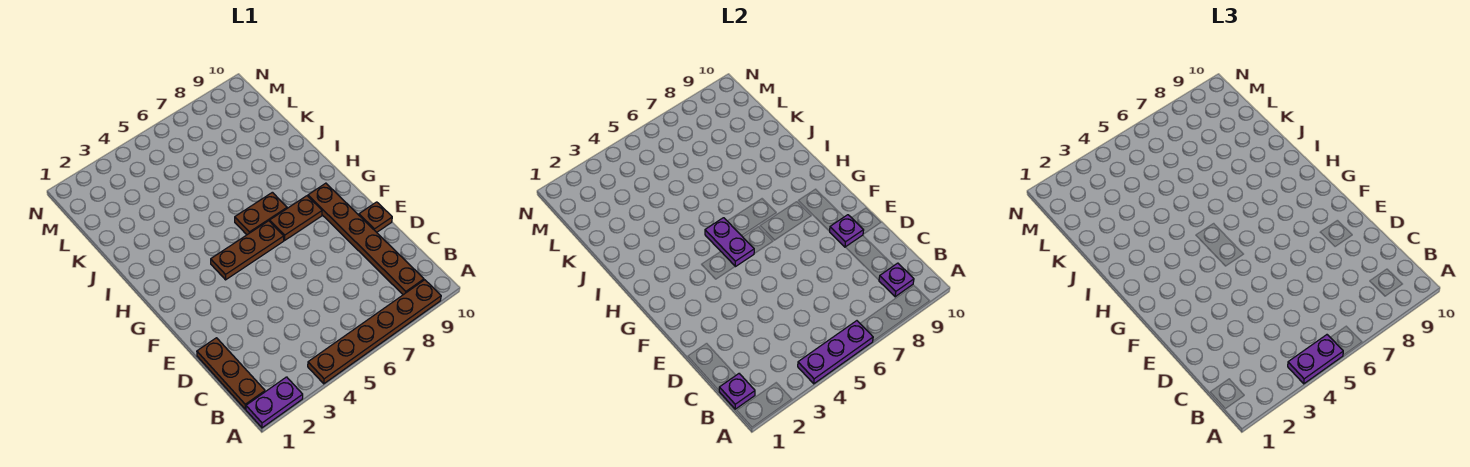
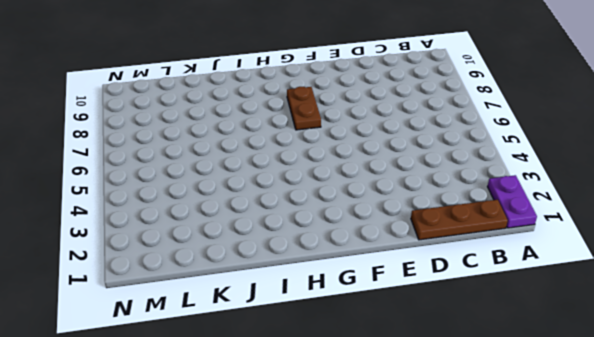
none -> brown 1x6 plate [308,280,441,384]
none -> brown 1x6 plate [308,183,424,295]
none -> brown 1x1 plate [359,202,392,232]

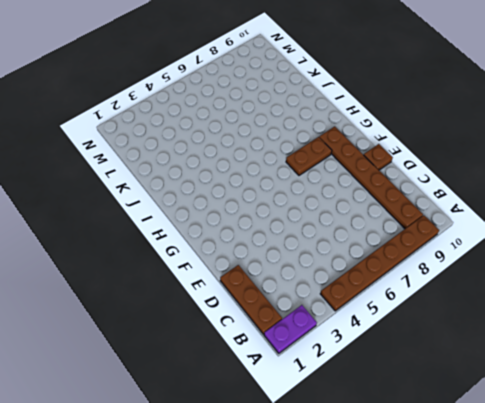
none -> brown 1x3 plate [211,221,284,280]
none -> brown 1x2 plate [235,192,287,235]
none -> purple 1x3 plate [798,321,873,384]

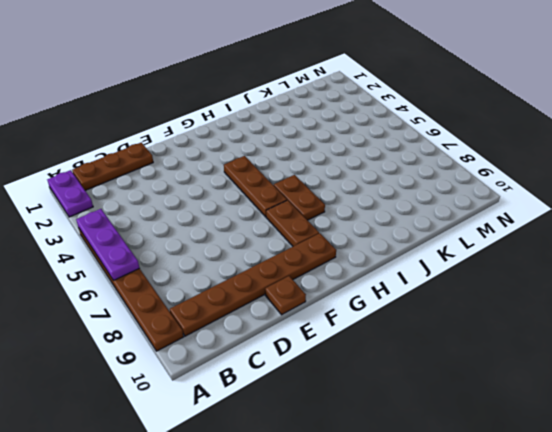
none -> purple 1x1 plate [719,374,755,409]
none -> purple 1x1 plate [879,263,914,297]
none -> purple 1x1 plate [829,215,864,247]

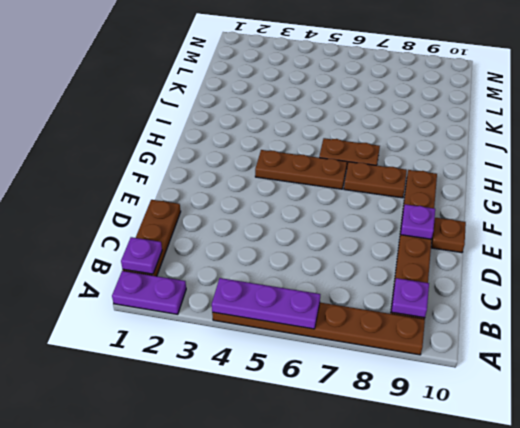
none -> purple 1x2 plate [705,218,754,267]
none -> purple 1x2 plate [1288,335,1343,384]

